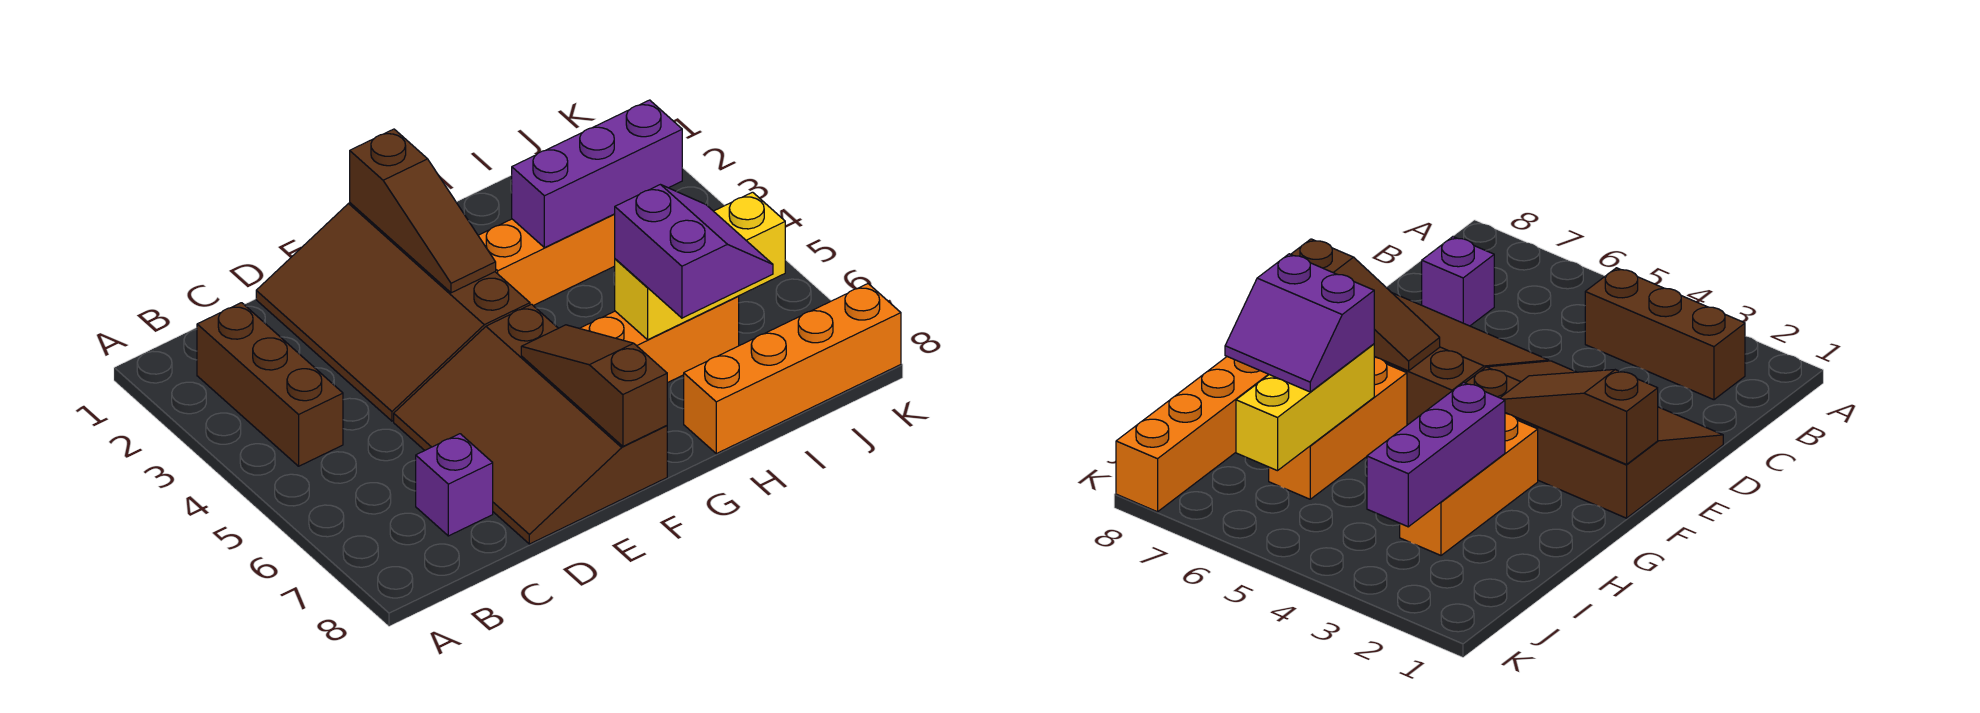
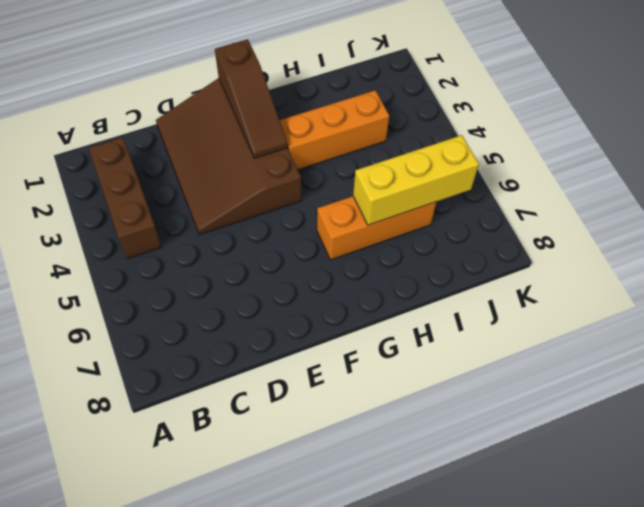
none -> purple 1x1 brick [416,434,493,536]
none -> brown 3x4 slope [394,304,667,544]
none -> orange 1x4 brick [684,284,901,454]

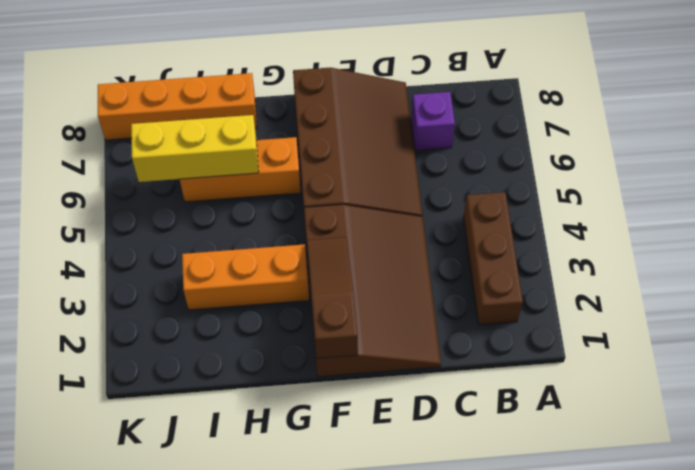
none -> brown 1x3 slope [521,325,667,446]
none -> purple 1x3 brick [512,100,682,248]
none -> purple 2x2 slope [615,185,773,318]

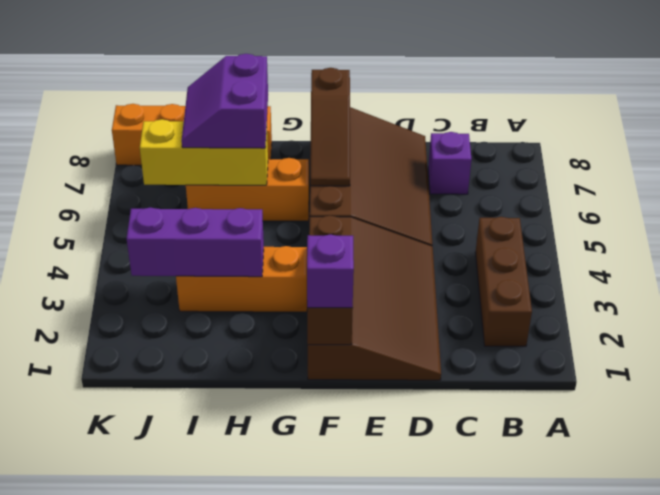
purple 1x1 brick [307,235,354,308] -> none

